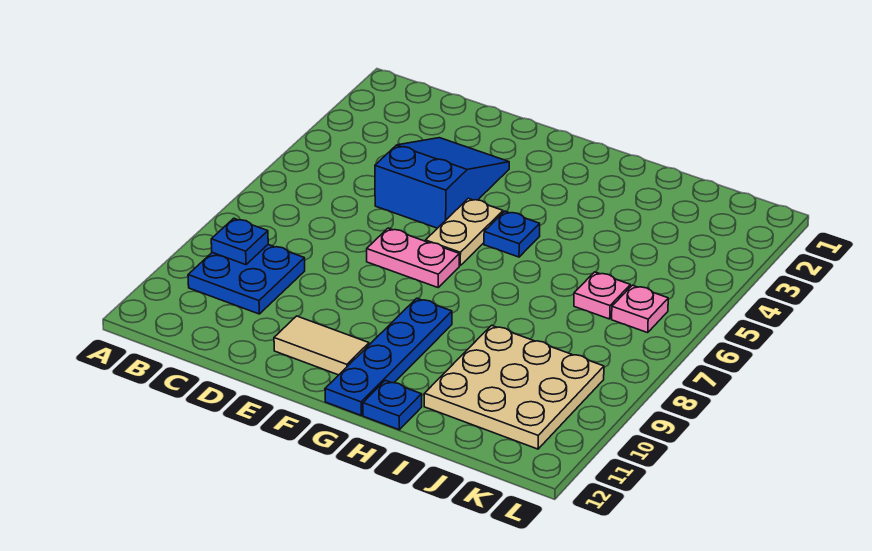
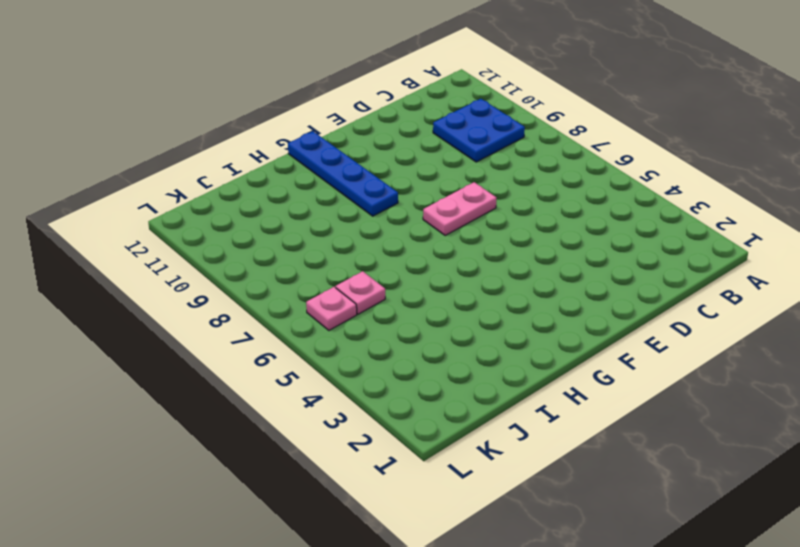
none -> blue 2x3 slope [375,138,509,228]
none -> tan 1x2 tile [274,316,369,375]
none -> tan 1x2 plate [426,198,503,266]

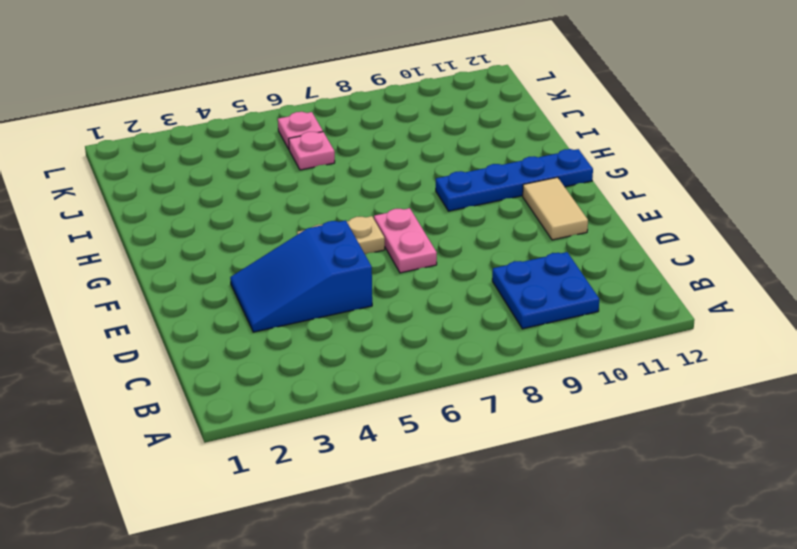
none -> blue 1x1 plate [484,211,540,257]
none -> blue 1x1 plate [363,380,422,430]
none -> tan 3x3 plate [424,325,604,449]

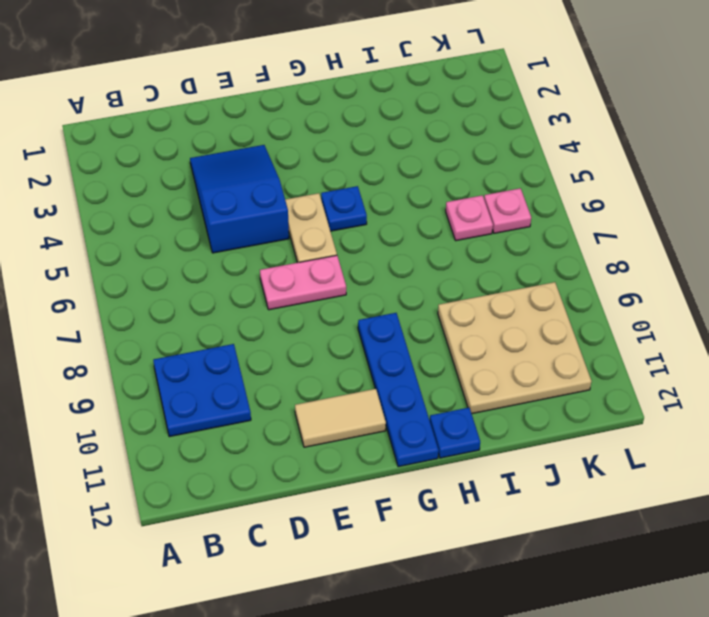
none -> blue 1x1 plate [211,218,268,265]

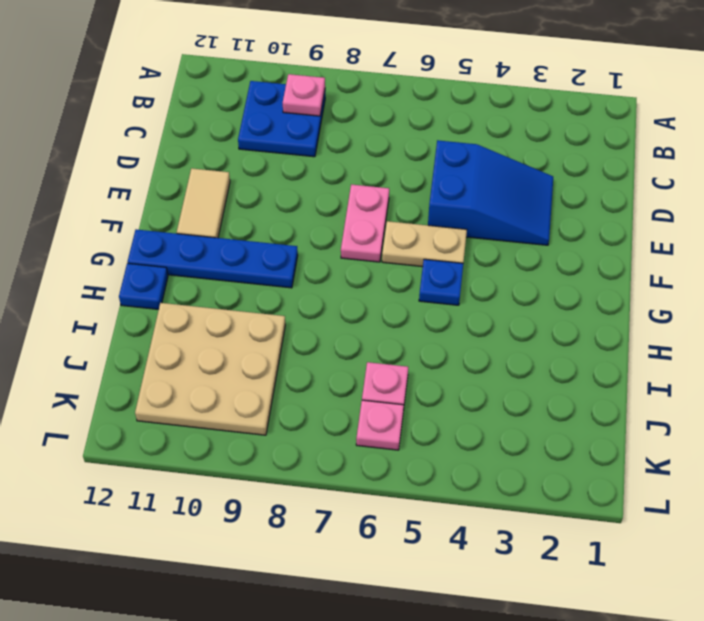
pink 1x1 plate [283,74,325,116] -> blue 1x1 plate [211,218,268,265]

